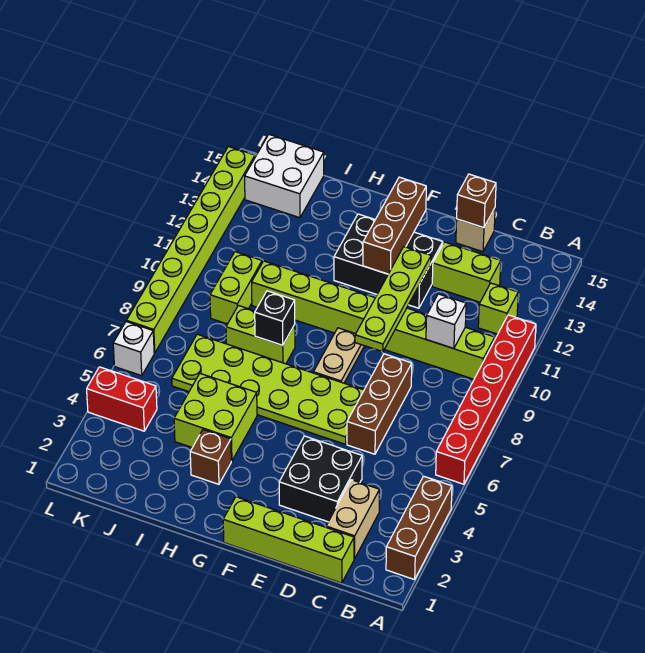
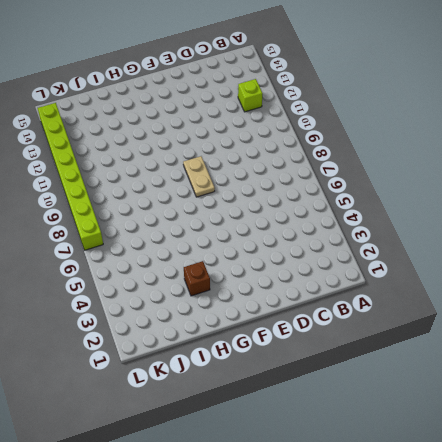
none -> brown 1x3 brick [386,476,452,580]
none -> red 1x6 brick [436,315,536,484]
none -> lime 1x8 brick [252,261,495,379]

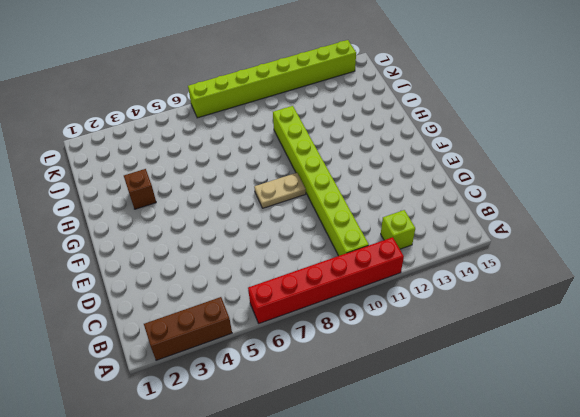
none -> lime 1x4 brick [223,497,354,583]
none -> tan 1x2 brick [326,480,380,559]
none -> lime 1x2 brick [432,242,501,302]

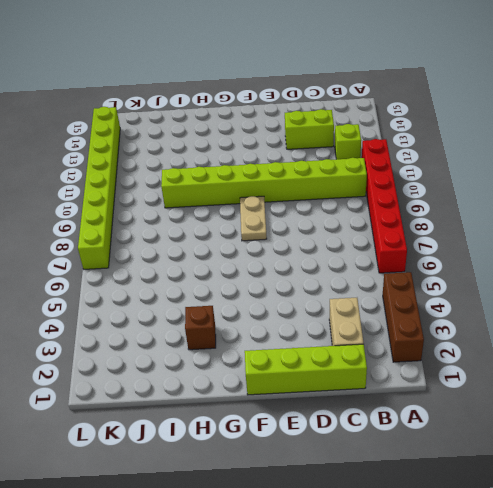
none -> black 2x2 brick [279,436,362,522]
none -> brown 1x3 brick [347,354,412,454]
none -> tan 1x1 brick [456,208,495,252]

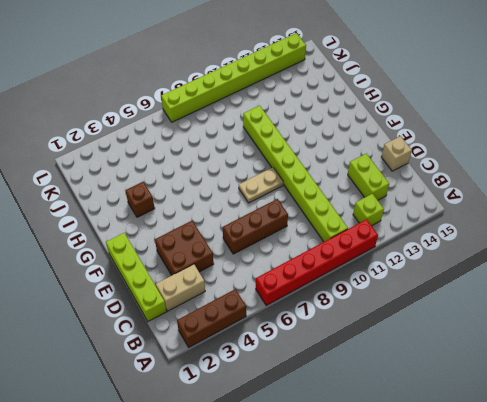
brown 2x2 brick [155,221,214,275] -> black 2x2 brick [279,436,362,522]
none -> lime 2x6 plate [172,334,364,444]
none -> black 2x3 brick [334,214,443,308]
none -> lime 2x2 brick [174,373,257,461]

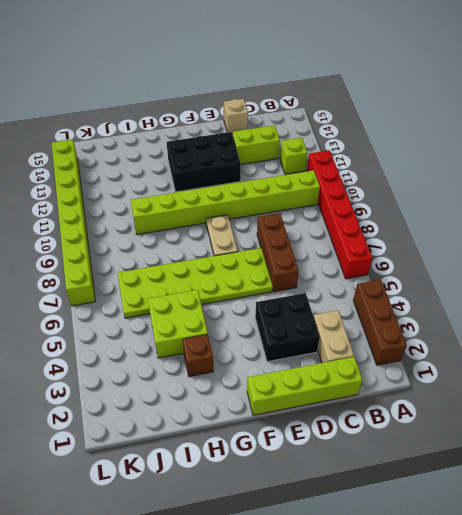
none -> lime 1x2 brick [226,305,295,364]
none -> lime 1x2 brick [210,252,262,324]
none -> white 2x2 brick [245,135,324,218]

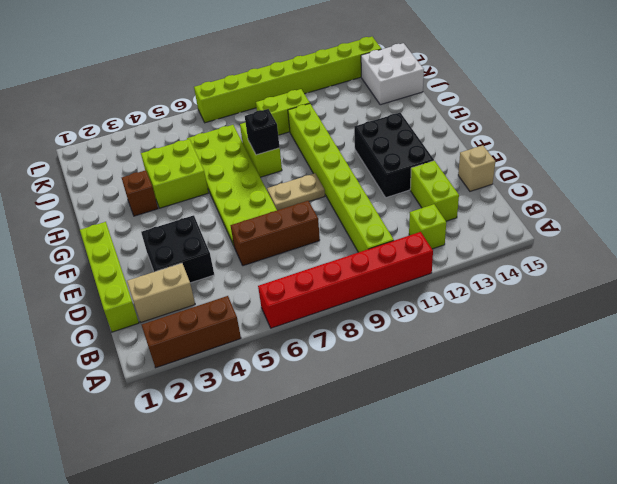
none -> red 1x2 brick [87,367,157,431]
none -> white 1x1 brick [113,322,154,376]
none -> white 1x1 brick [426,294,466,349]

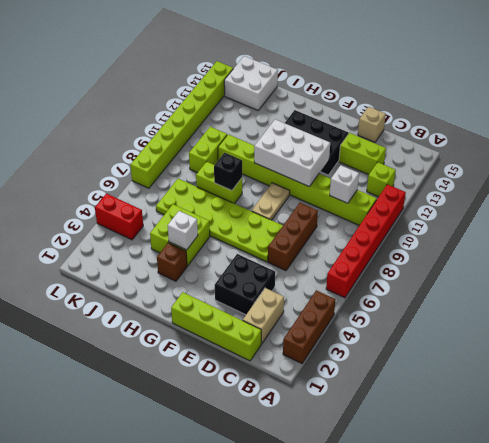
white 2x3 brick [254,119,330,187] -> lime 1x4 plate [355,247,431,352]
white 1x1 brick [168,211,198,250] -> white 1x1 brick moved to [113,322,154,376]
none -> brown 1x1 brick [457,174,496,228]
none -> brown 1x3 brick [363,177,426,274]

